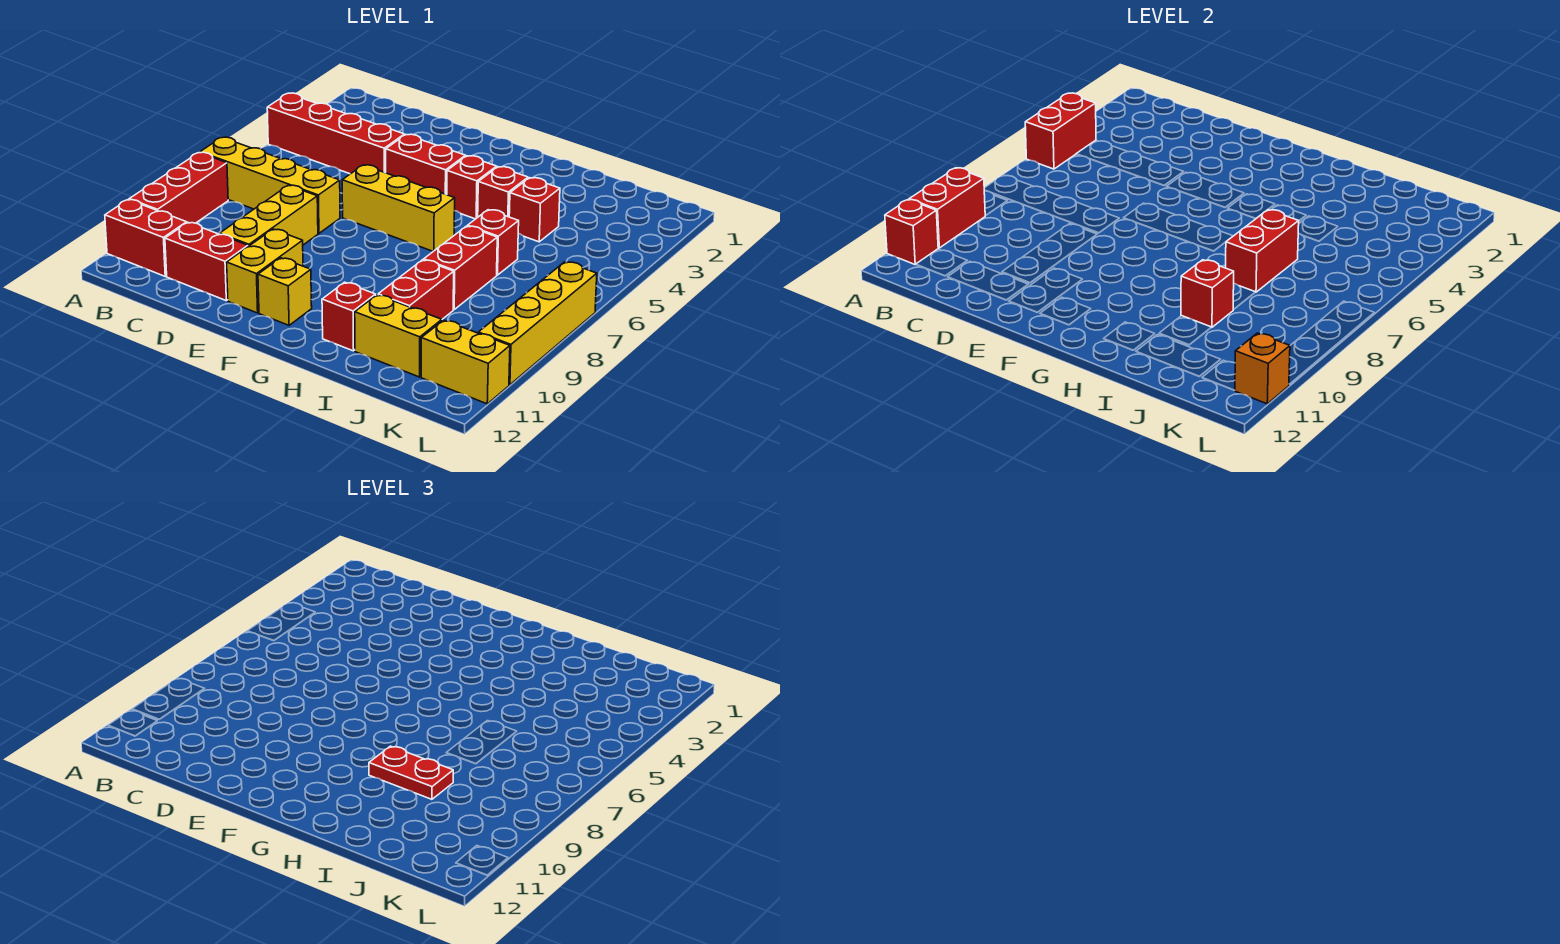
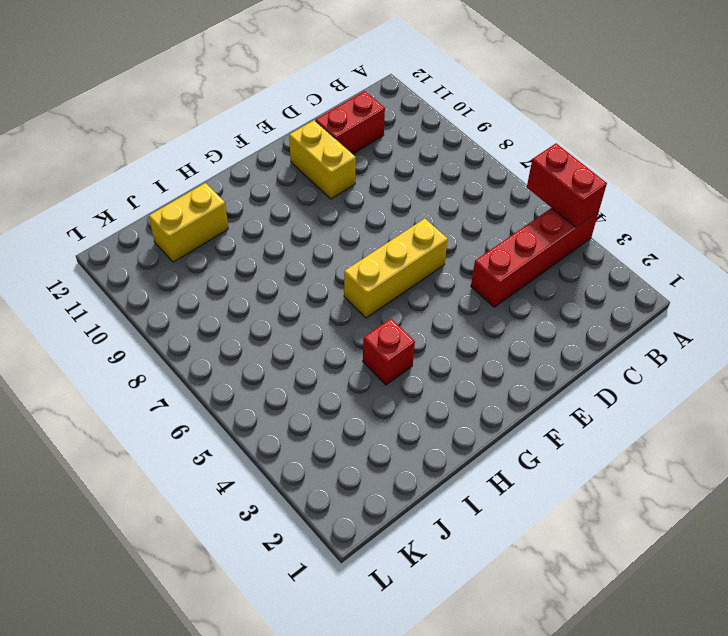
none -> yellow 1x4 brick [200,137,340,233]
none -> red 1x3 brick [129,152,228,223]
none -> red 1x2 brick [105,200,187,276]

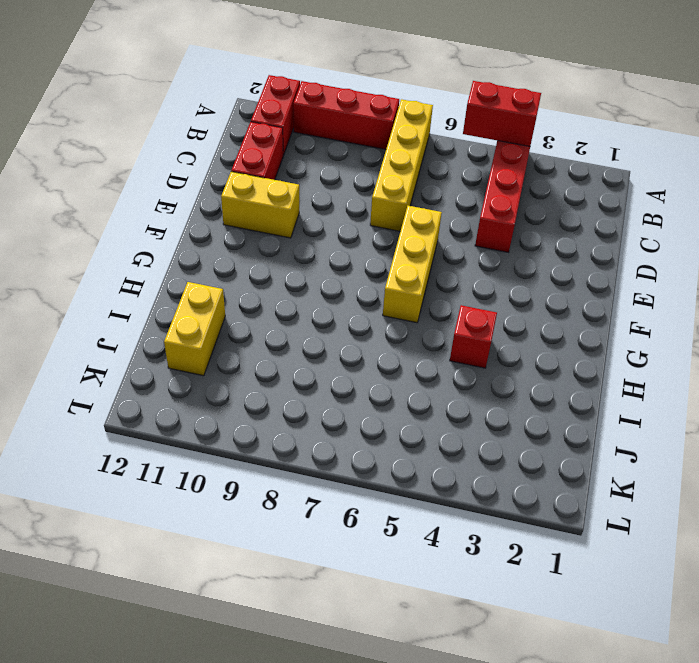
none -> yellow 1x3 brick [220,185,318,246]
none -> red 1x2 brick [386,134,466,195]
none -> yellow 1x1 brick [258,258,312,325]

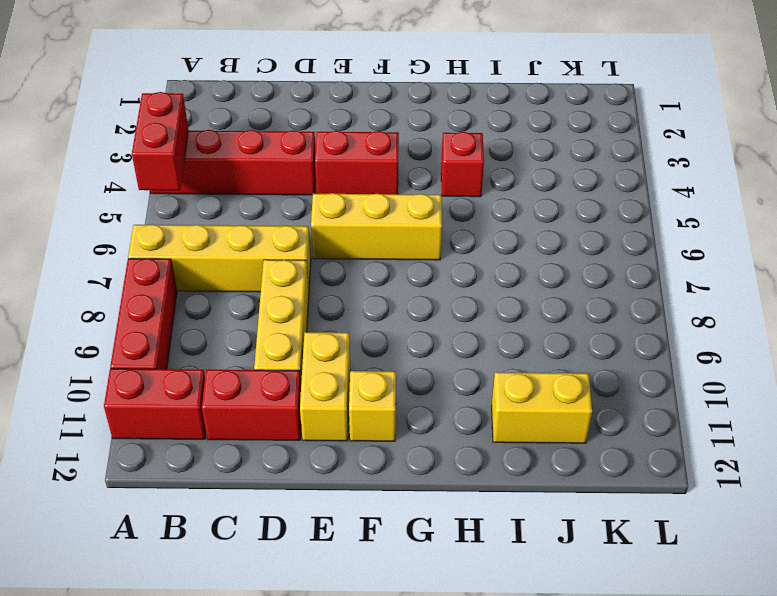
none -> red 1x1 brick [447,156,497,219]
none -> red 1x1 brick [322,282,376,351]
none -> red 1x1 brick [509,178,560,242]

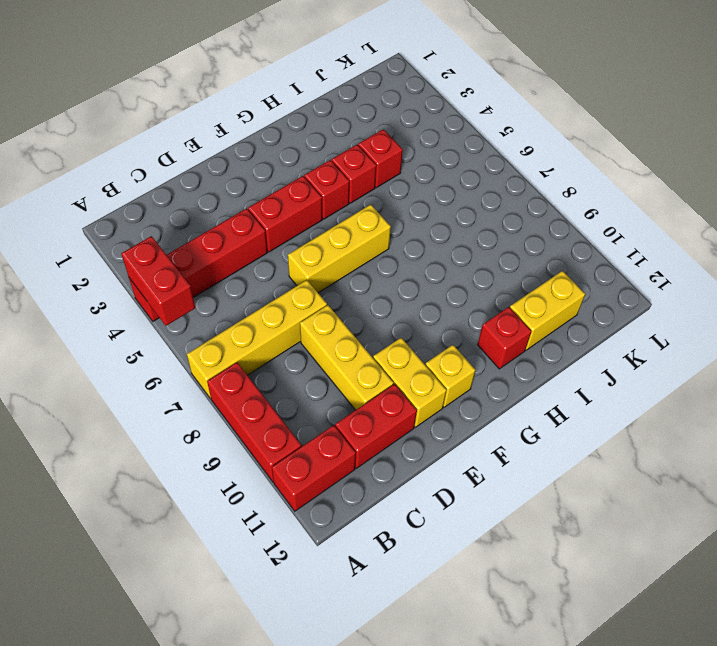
none -> red 1x1 brick [468,210,519,275]
none -> red 1x2 brick [424,226,497,310]
none -> red 1x2 brick [378,260,454,319]

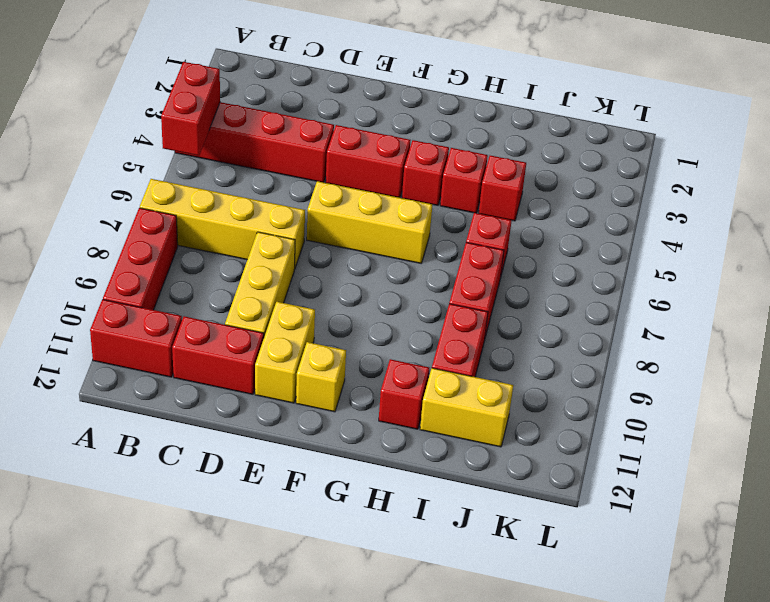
none -> yellow 1x2 brick [421,320,510,404]
none -> yellow 1x4 brick [478,262,597,385]
none -> red 1x2 brick [909,168,985,248]

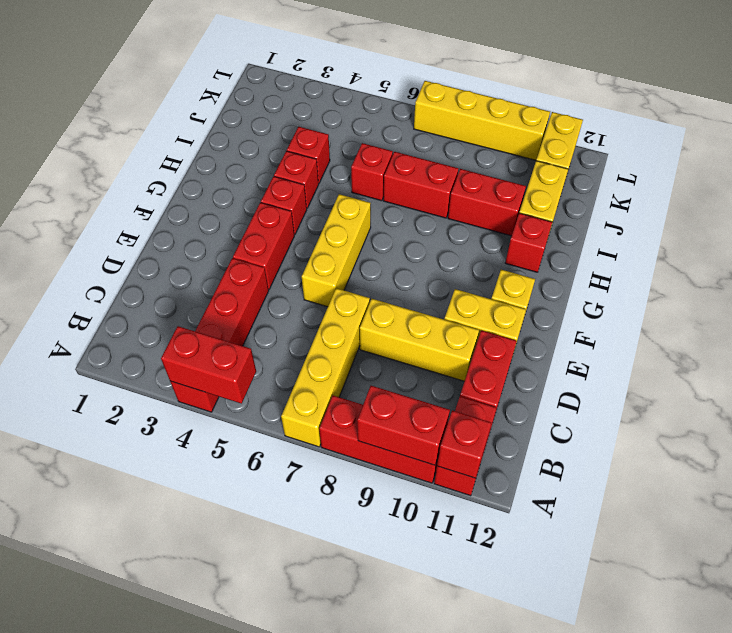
none -> red 1x2 brick [1226,210,1299,292]
none -> red 1x1 brick [1181,260,1234,327]
none -> orange 1x1 brick [1235,333,1290,404]

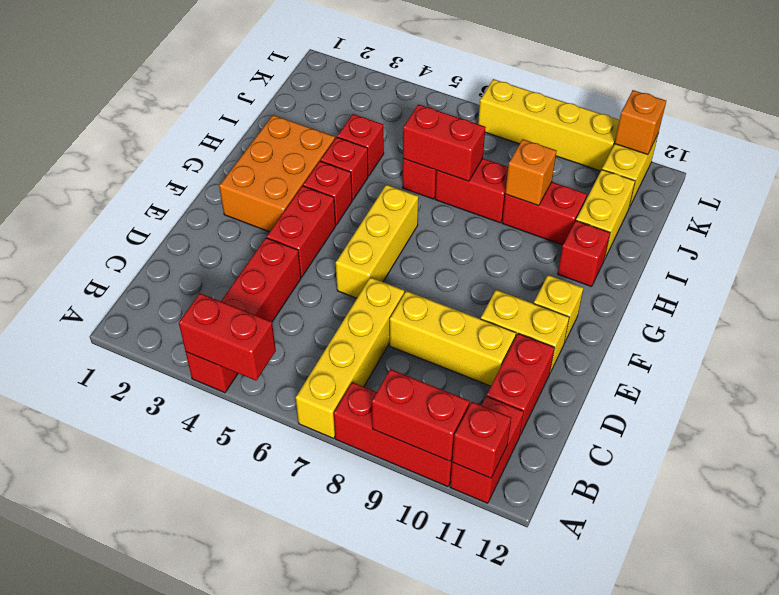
orange 2x3 brick [219,115,335,232] -> none
orange 1x1 brick [505,139,557,206] -> red 1x1 brick [1181,260,1234,327]
none -> red 1x2 plate [369,746,453,799]

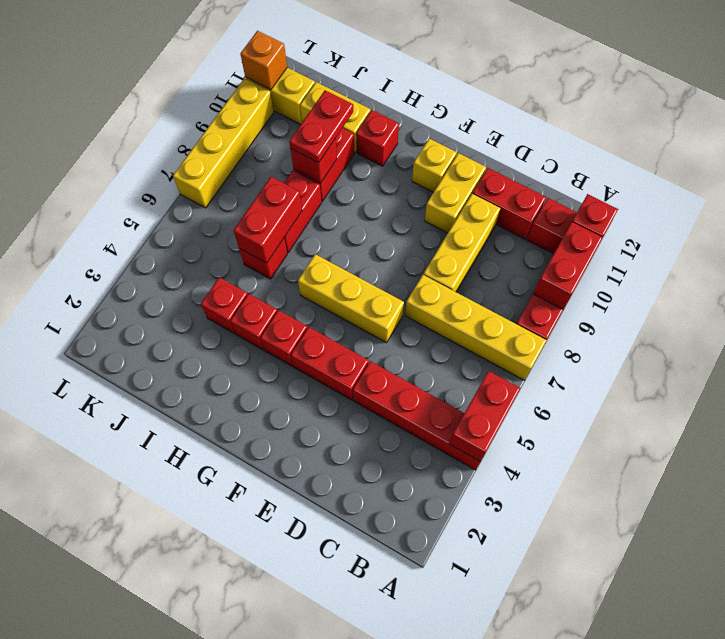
red 1x2 plate [289,90,353,163] -> red 1x2 plate turned to [369,746,453,799]

